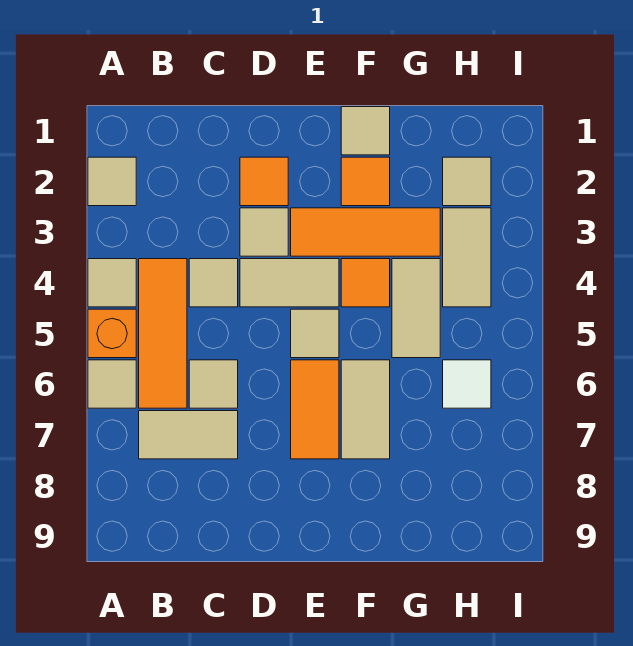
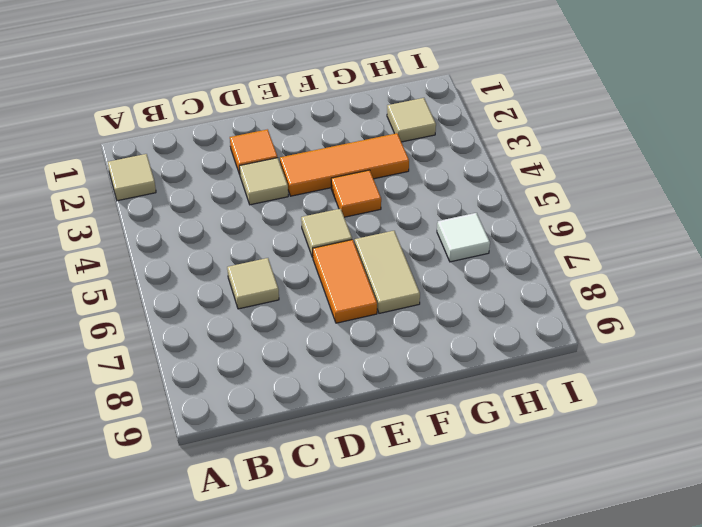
none -> tan 1x1 tile [88,259,136,307]
none -> orange 1x1 brick [88,309,136,358]
none -> tan 1x1 tile [88,360,136,408]

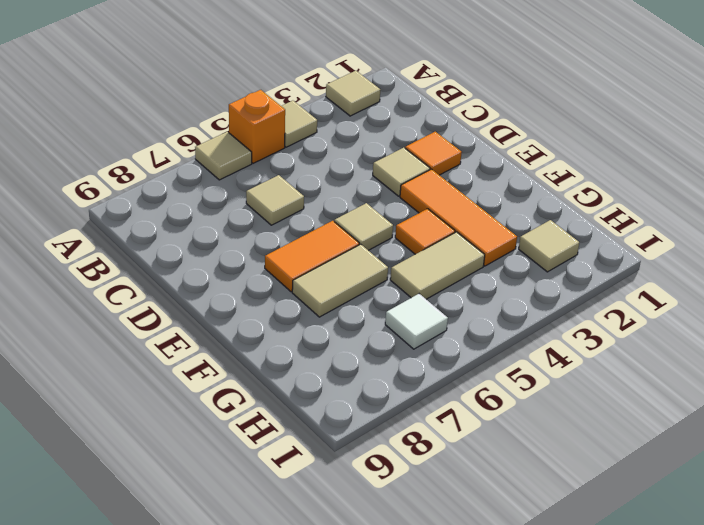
none -> orange 1x3 tile [139,259,187,408]
none -> tan 1x2 tile [139,411,238,459]
none -> tan 1x1 tile [189,259,238,307]

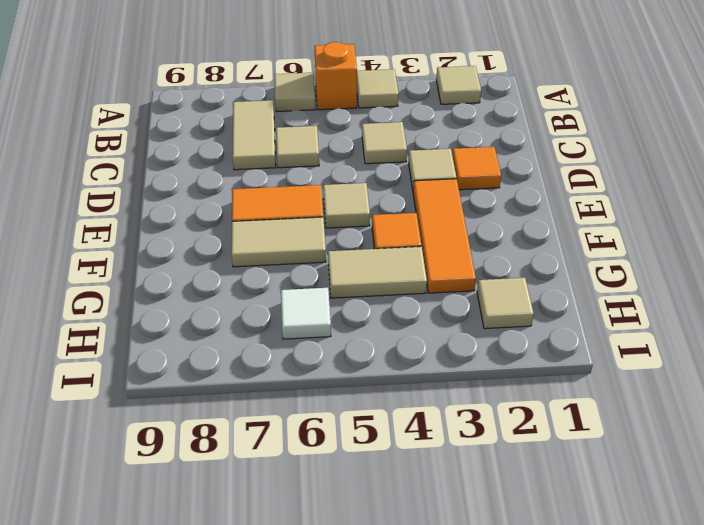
none -> orange 1x3 tile [139,259,187,408]
none -> tan 1x2 tile [240,259,339,307]
none -> tan 1x1 tile [341,107,390,155]

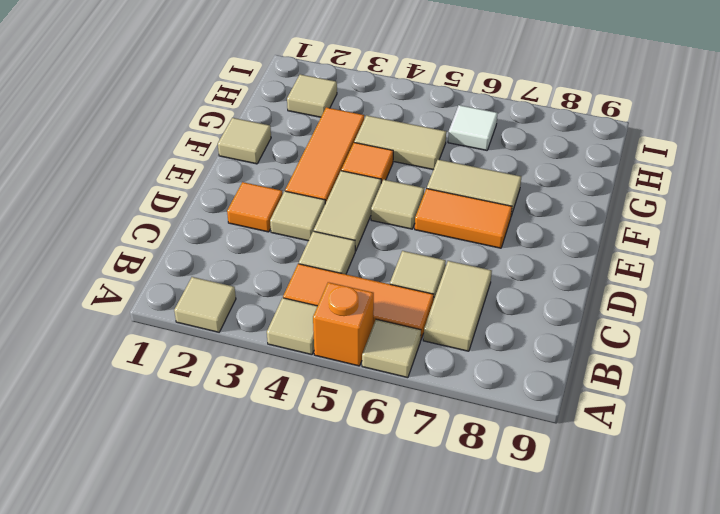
none -> orange 1x1 tile [341,157,390,206]
none -> tan 1x2 tile [443,208,491,307]

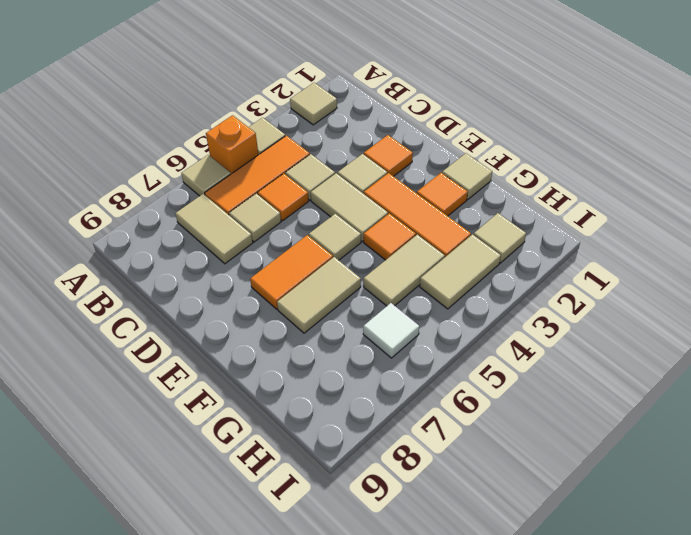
orange 1x1 tile [258,174,309,221] -> none

